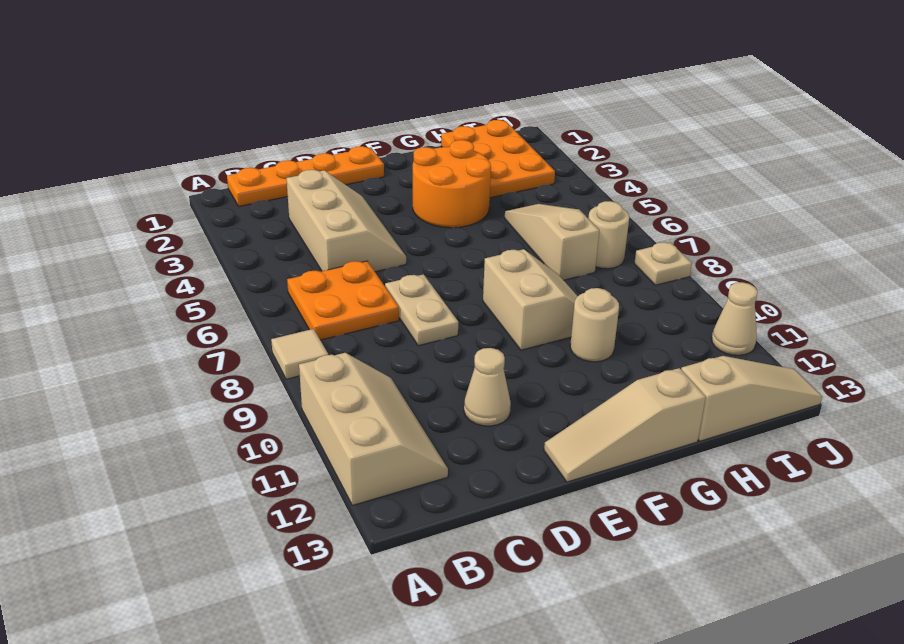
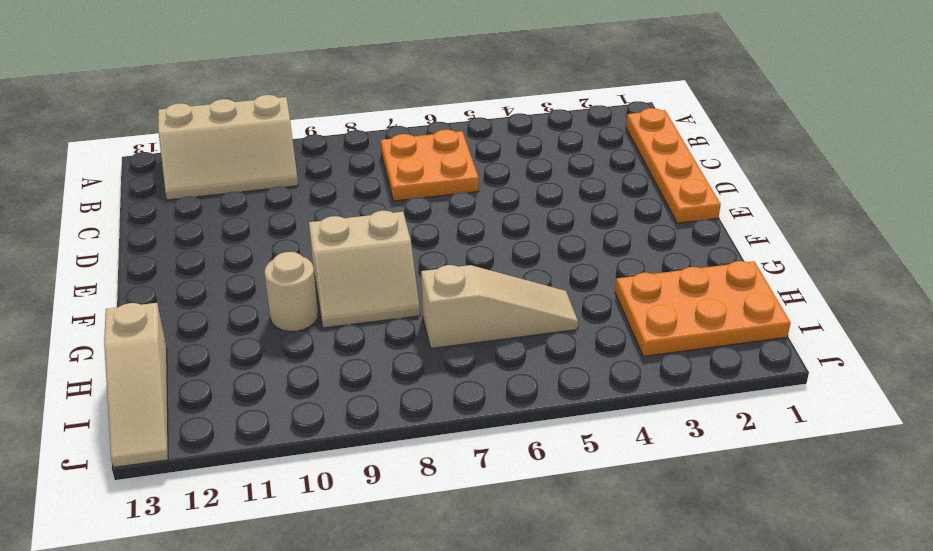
none -> tan 1x1 tile [271,329,328,379]
none -> tan 2x3 slope [286,170,406,272]
none -> tan 1x2 plate [385,274,458,346]

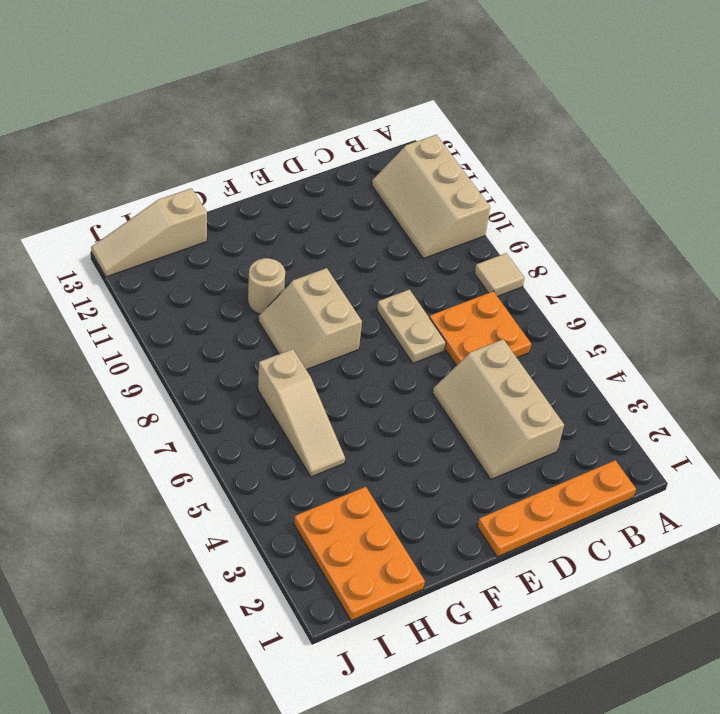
none -> tan 1x1 cone [464,348,511,426]
none -> tan 1x3 slope [544,368,706,482]
none -> orange 2x2 round brick [413,140,491,228]

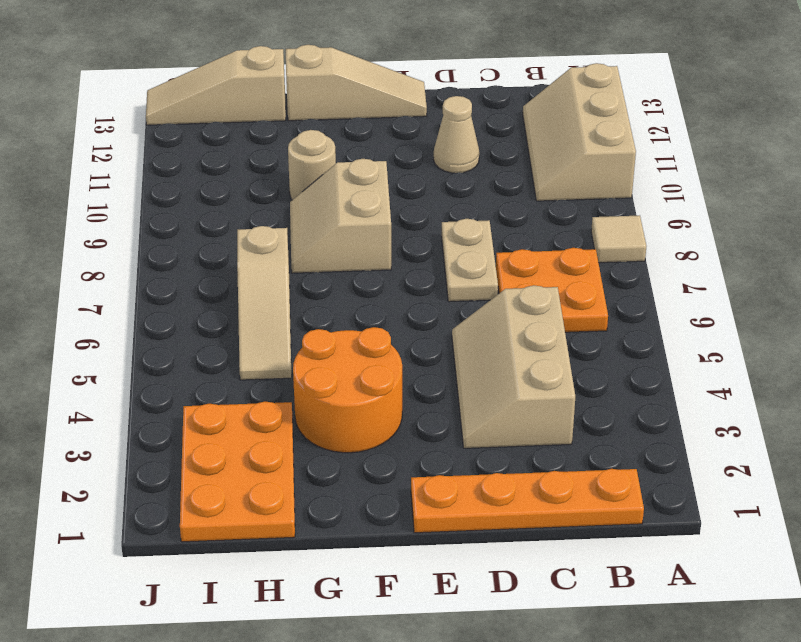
none -> tan 1x1 round brick [588,201,629,269]
none -> tan 1x1 plate [634,242,692,285]
none -> tan 1x1 cone [712,282,758,355]

